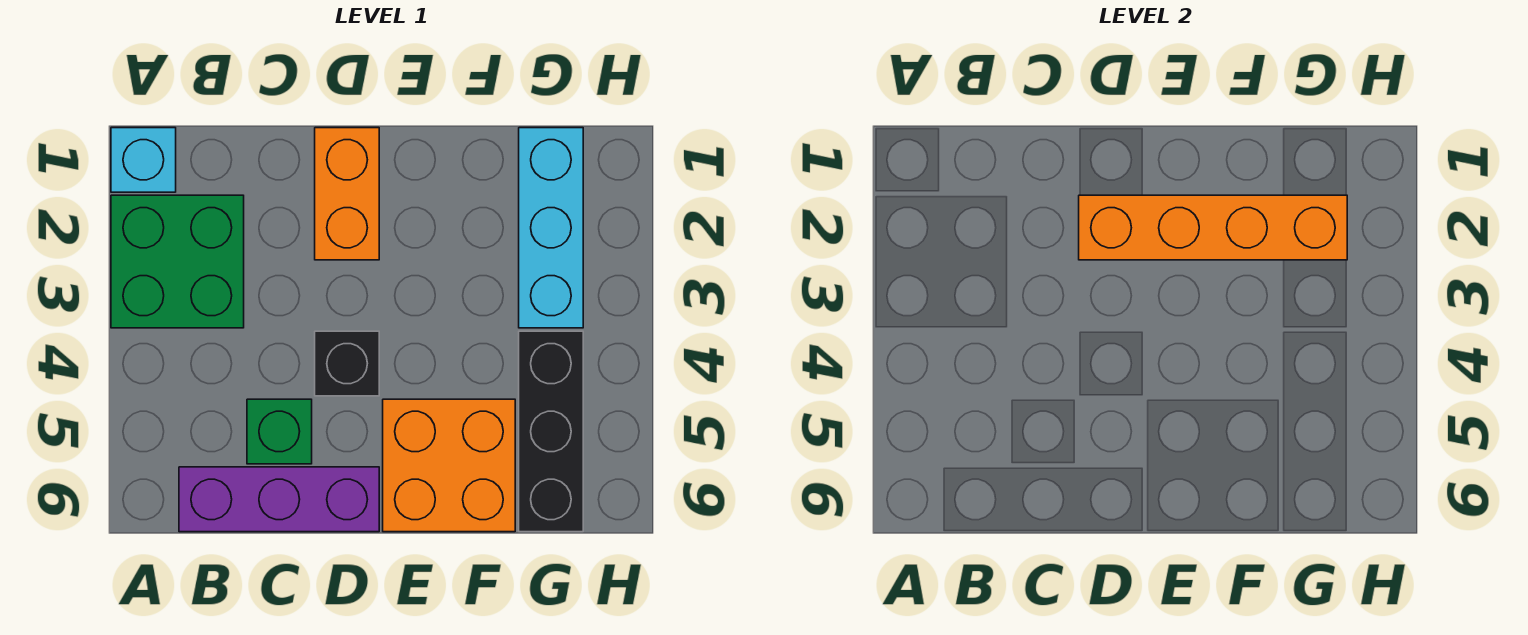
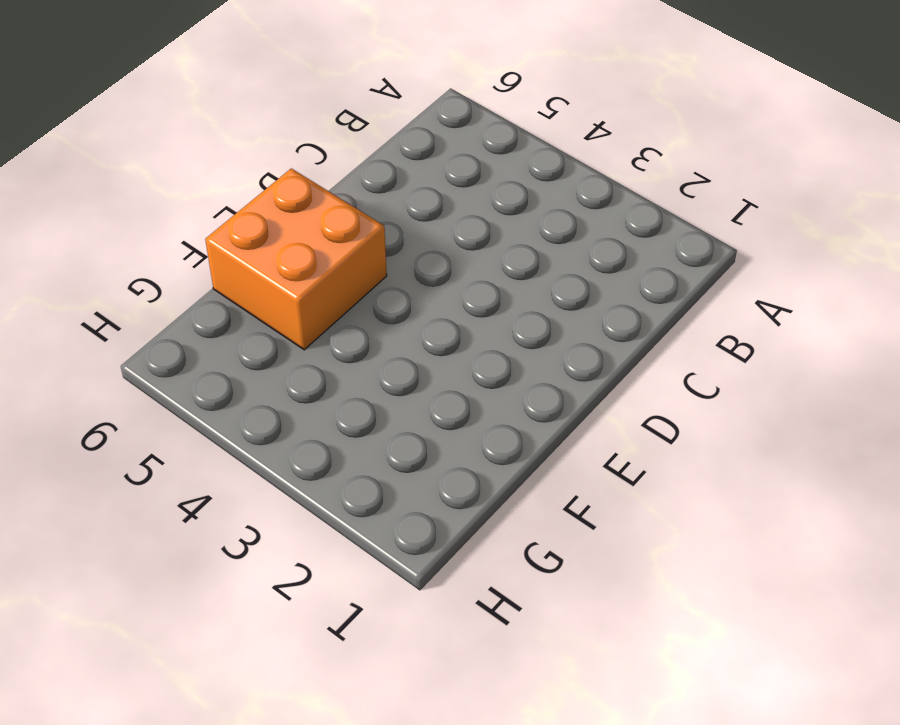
none -> cyan 1x1 brick [111,128,176,192]
none -> green 2x2 brick [111,195,244,328]

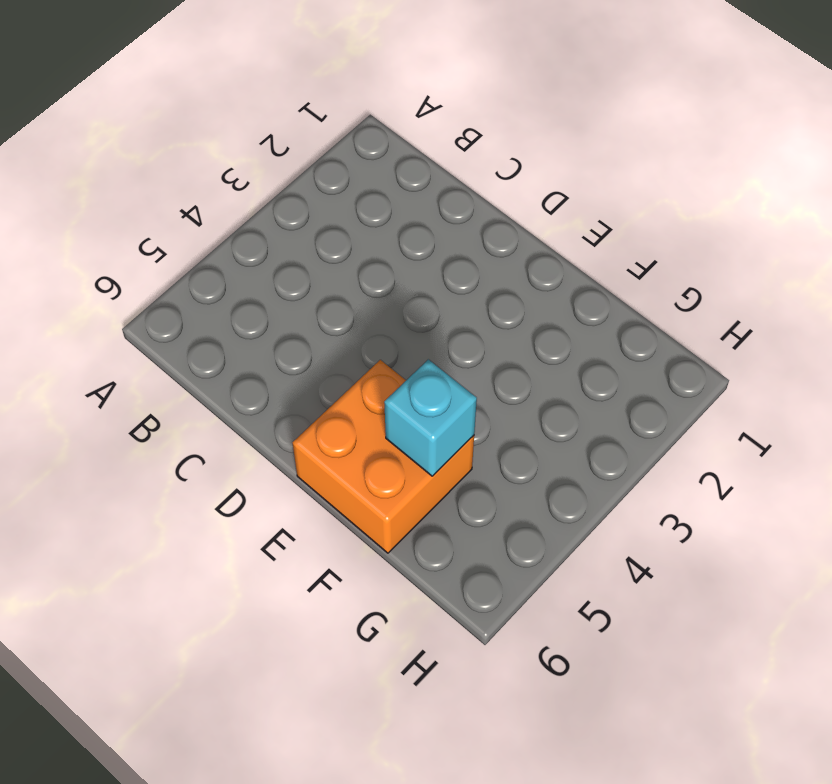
cyan 1x1 brick [384,359,477,476] -> cyan 1x1 brick moved to [111,128,176,192]
none -> green 2x2 brick [111,195,244,328]
none -> purple 1x3 brick [179,467,379,532]

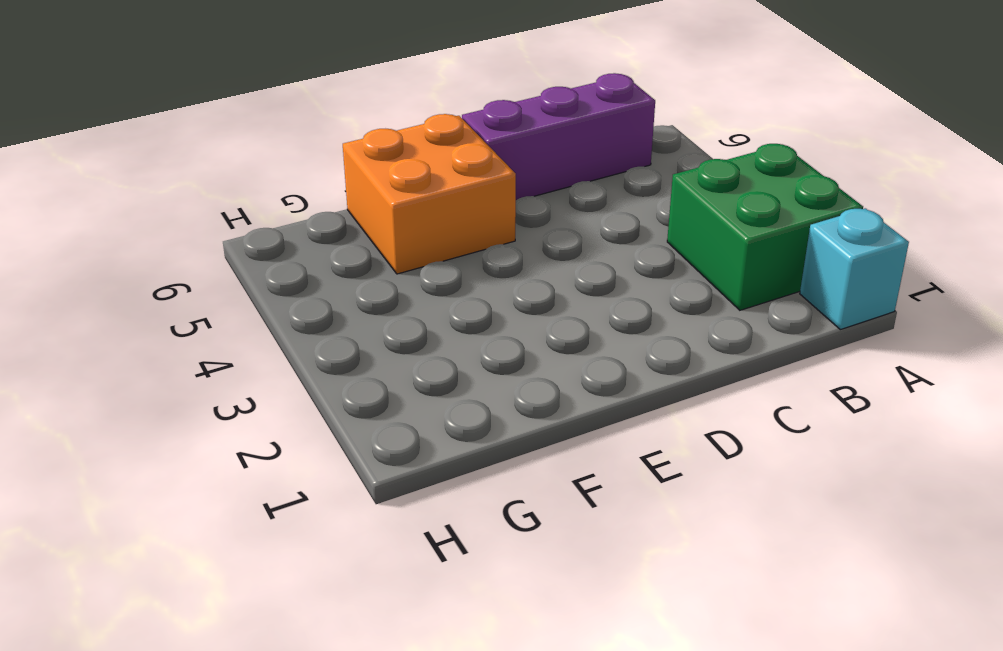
none -> green 1x1 brick [247,399,312,464]
none -> orange 1x2 brick [315,128,379,260]

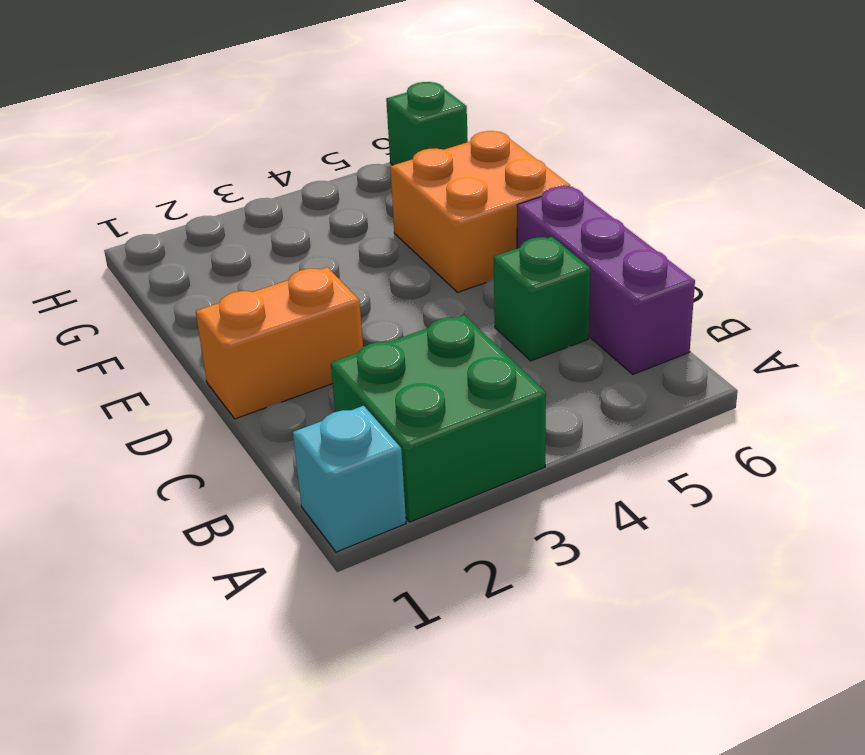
green 1x1 brick [386,82,468,165] -> none
none -> black 1x1 brick [315,331,379,396]
none -> cyan 1x3 brick [519,128,583,328]

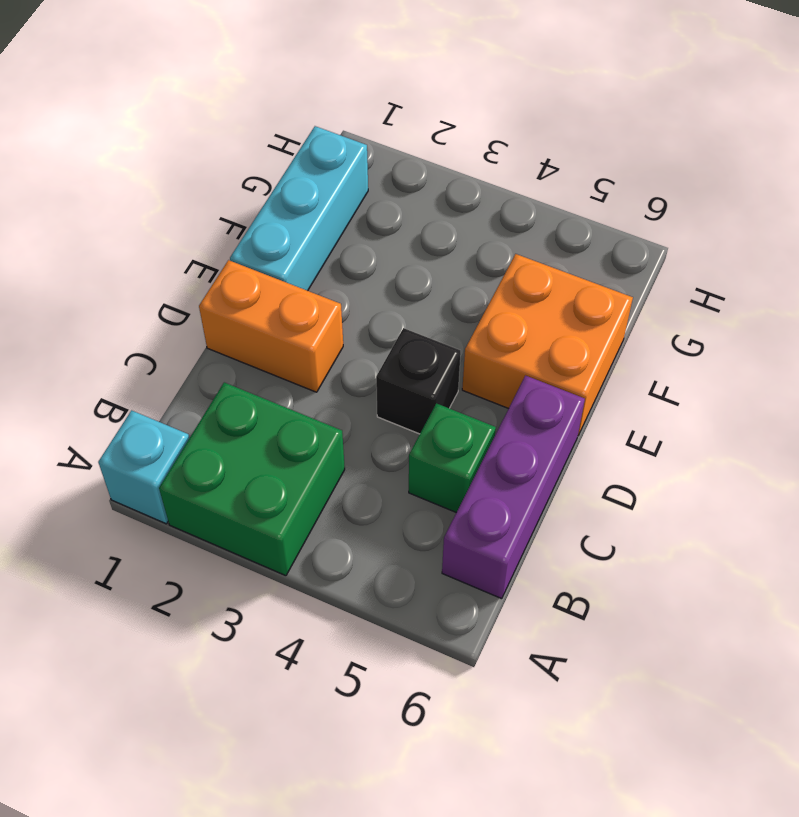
cyan 1x3 brick [230,126,368,291] -> cyan 1x3 brick turned to [519,128,583,328]
none -> black 1x3 brick [519,331,583,532]
none -> orange 1x4 brick [1079,195,1347,260]

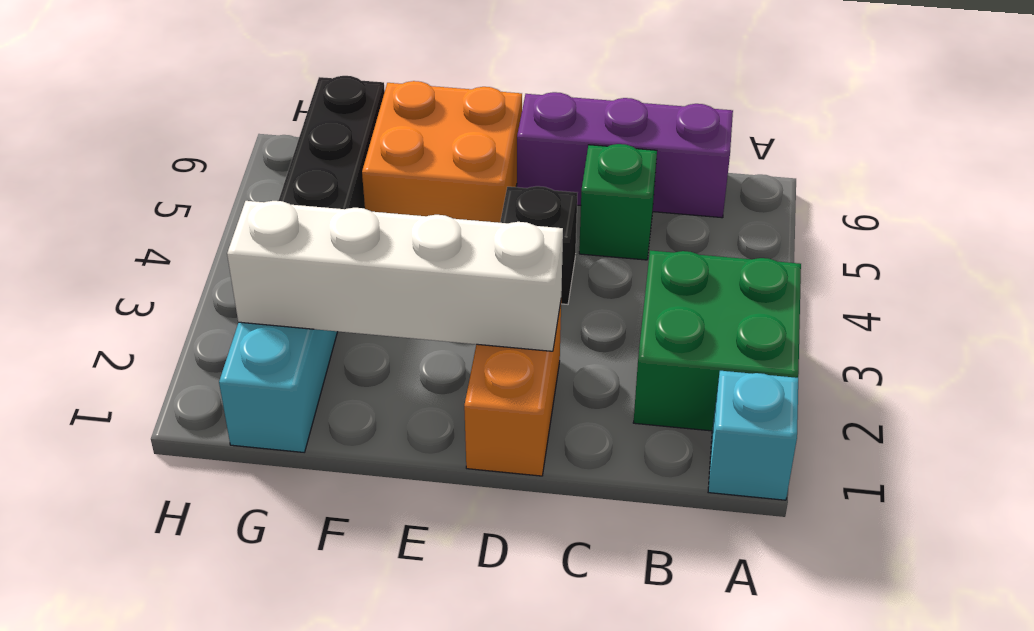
white 1x4 brick [227,201,563,351] -> orange 1x4 brick [1079,195,1347,260]

